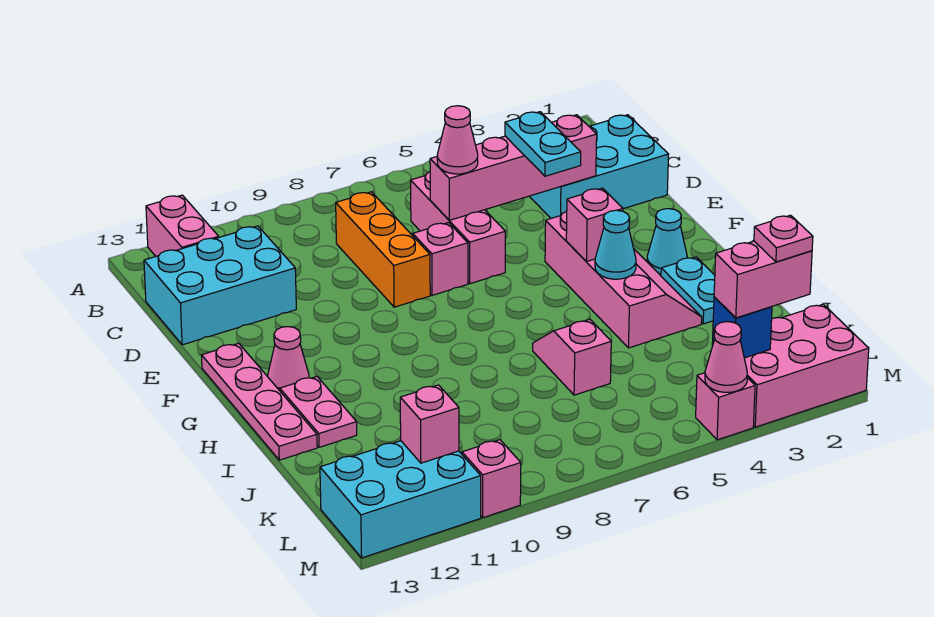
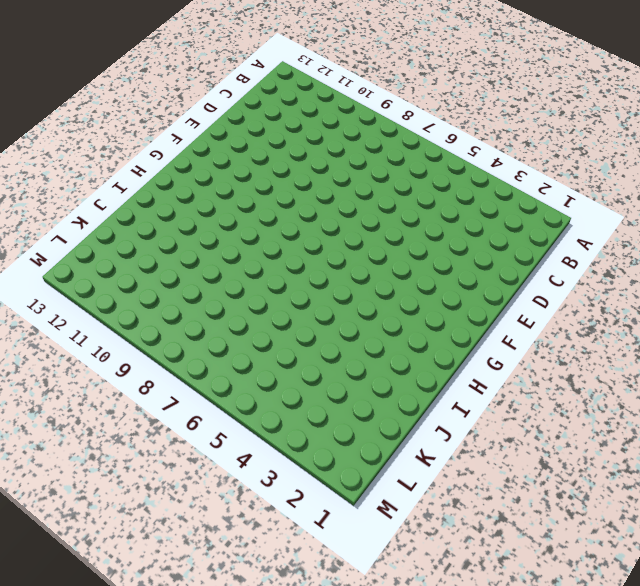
none -> pink 1x2 brick [146,195,219,256]
none -> cyan 2x3 brick [529,115,669,218]
none -> pink 1x3 brick [411,172,505,284]

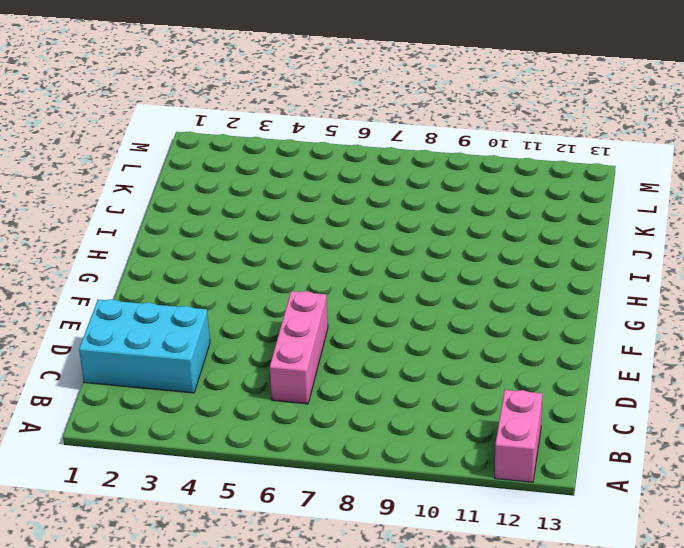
none -> orange 1x3 brick [336,192,430,307]
none -> cyan 2x3 brick [144,226,296,345]
none -> pink 1x1 brick [413,223,468,295]

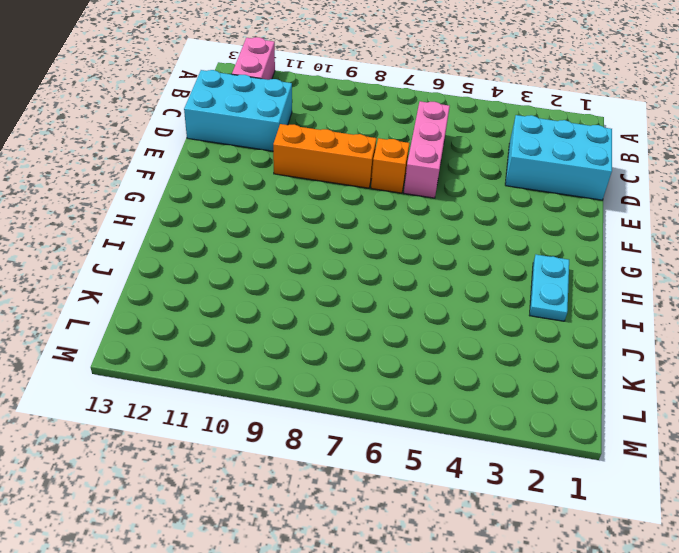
orange 1x1 brick [371,138,410,193] -> pink 1x1 brick [413,223,468,295]
orange 1x3 brick [273,124,377,188] -> orange 1x3 brick turned to [336,192,430,307]
none -> pink 2x4 slope [545,211,702,348]
none -> pink 1x4 plate [202,343,317,460]
none -> cyan 1x1 cone [647,209,687,275]

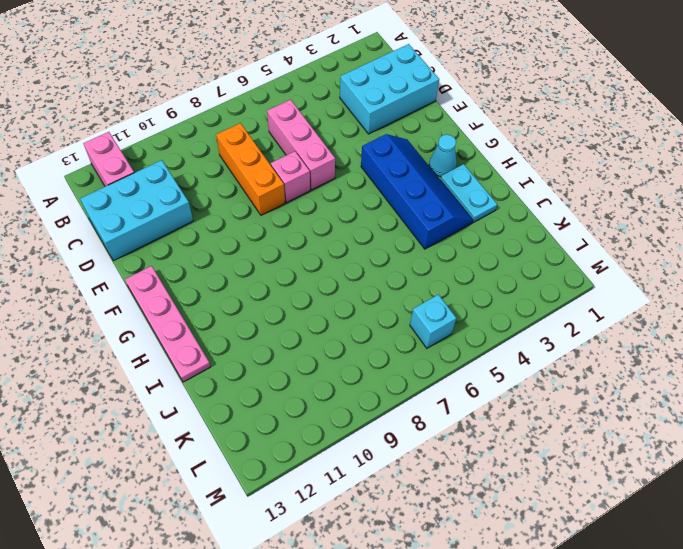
blue 2x4 slope [361,134,473,249] -> pink 2x4 slope [545,211,702,348]
cyan 1x1 brick [410,295,456,348] -> none
none -> pink 1x1 cone [268,327,309,391]
none -> pink 1x2 plate [280,377,357,447]
none -> pink 1x2 slope [533,319,611,395]

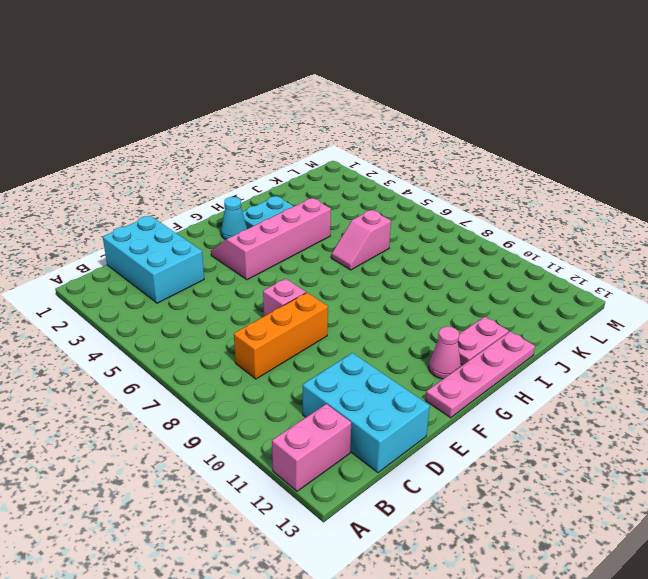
none -> pink 1x3 brick [411,172,505,284]
none -> pink 2x3 brick [712,304,869,427]
none -> cyan 2x3 brick [320,441,481,558]

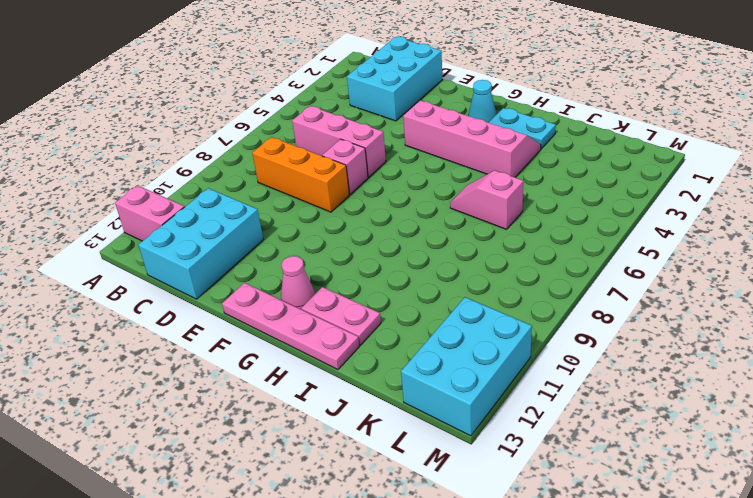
none -> pink 2x3 brick [712,304,869,427]
none -> pink 1x1 brick [696,373,755,440]
none -> pink 1x1 brick [462,440,521,518]

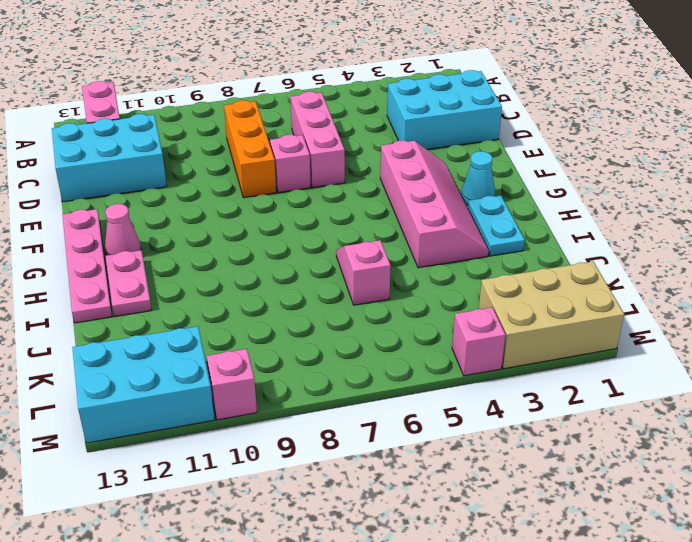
tan 2x3 brick [479,261,624,369] -> pink 2x3 brick [712,304,869,427]
none -> pink 1x4 brick [430,115,597,220]
none -> pink 1x1 brick [566,188,623,262]
none -> cyan 1x1 cone [595,210,636,279]

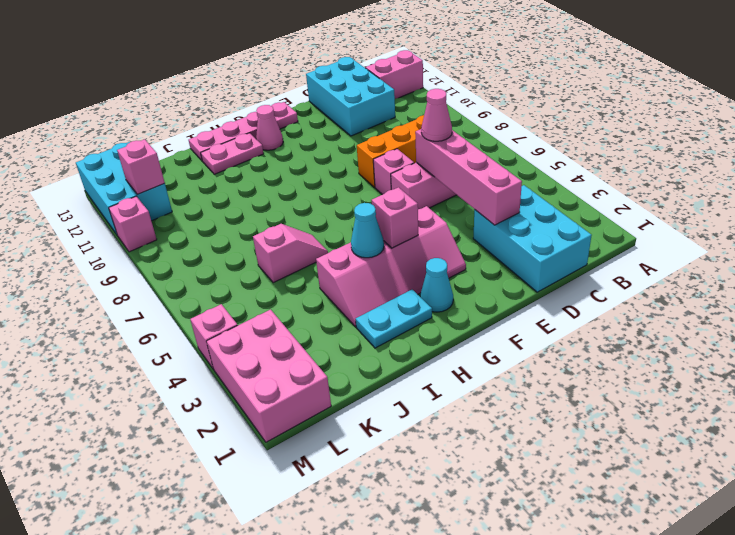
none -> blue 1x1 brick [713,297,772,358]
none -> pink 1x1 cone [705,322,747,392]
none -> cyan 1x2 plate [505,112,581,176]

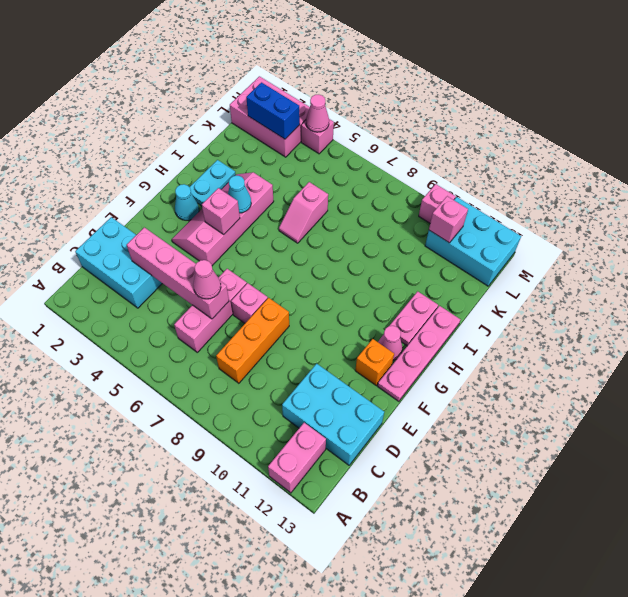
orange 1x1 brick [355,339,394,385] -> none
blue 1x2 brick [246,83,300,139] -> blue 1x1 brick [713,297,772,358]
none -> cyan 1x2 plate [505,112,581,176]
none -> pink 1x2 brick [714,241,812,318]
none -> pink 1x1 plate [754,215,813,262]

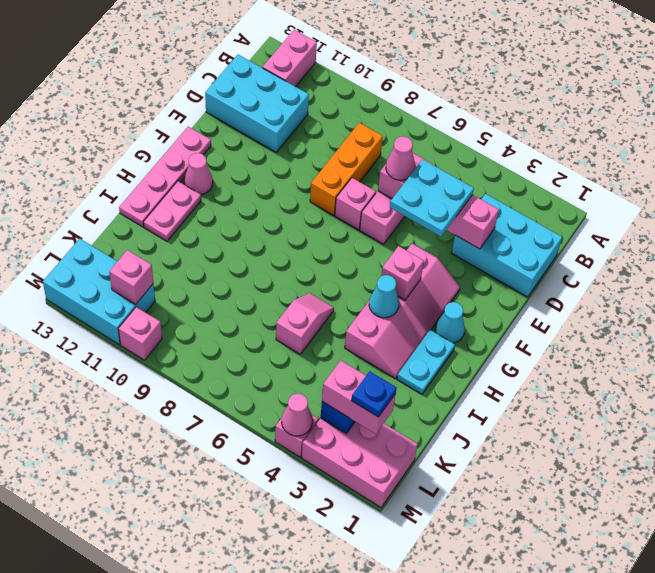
cyan 2x2 plate [390,159,474,237] -> cyan 1x2 plate [505,112,581,176]
blue 1x1 plate [351,371,397,417] -> pink 1x1 plate [754,215,813,262]

